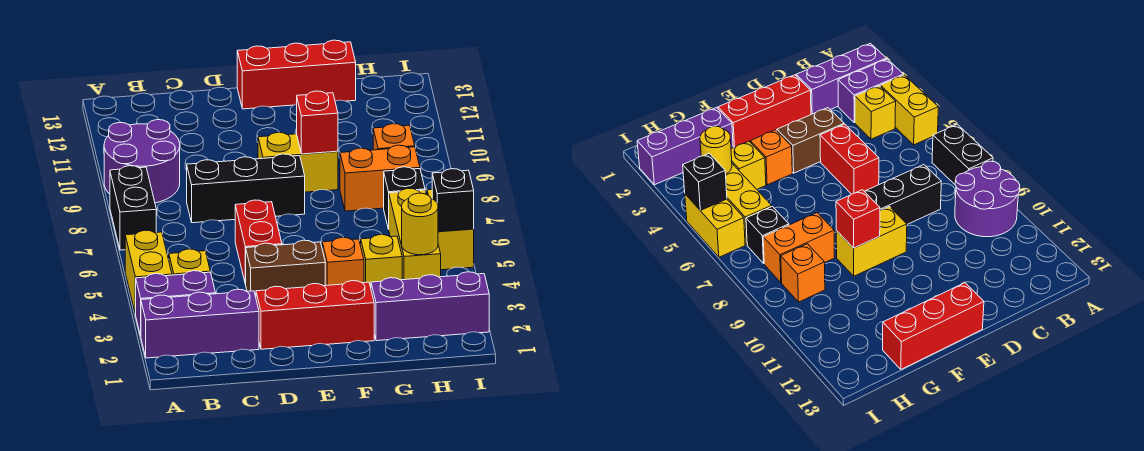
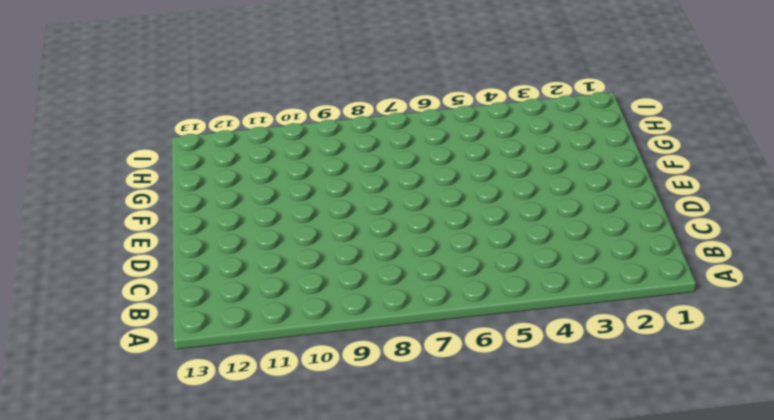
none -> purple 1x3 brick [141,289,259,358]
none -> purple 1x2 brick [136,271,216,336]
none -> yellow 1x2 brick [125,230,172,315]

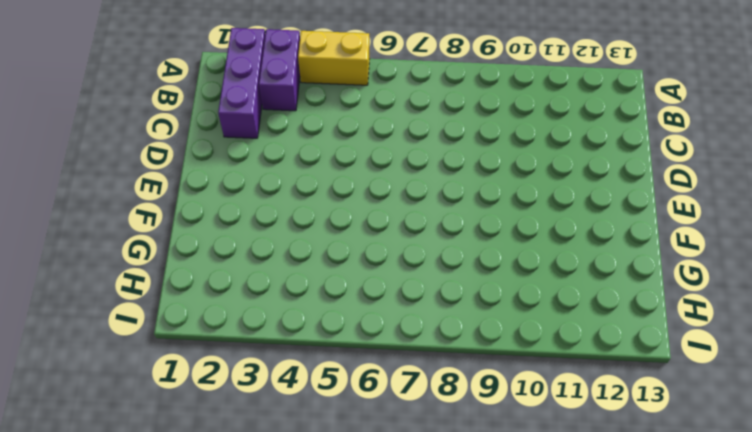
none -> black 1x2 brick [110,166,156,250]
none -> purple 2x2 round brick [104,120,180,203]
none -> yellow 1x1 brick [169,249,210,275]

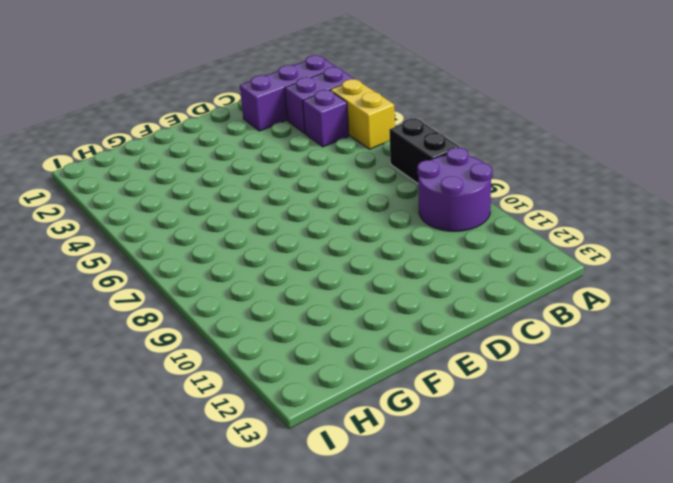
purple 1x1 brick [303,90,349,147] -> yellow 1x1 brick [169,249,210,275]
none -> black 1x3 brick [187,154,305,223]
none -> red 1x3 brick [256,281,374,349]
none -> brown 1x2 brick [246,240,325,297]

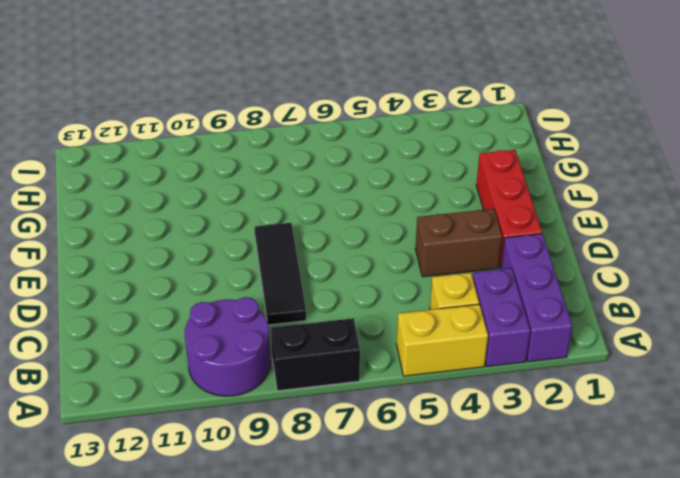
black 1x3 tile [255,223,307,325] -> black 1x3 brick [187,154,305,223]
brown 1x2 brick [415,209,502,277] -> brown 1x2 brick turned to [246,240,325,297]
none -> red 1x2 brick [235,200,282,284]
none -> yellow 1x2 brick [258,132,338,192]
none -> red 1x3 brick [237,40,356,109]

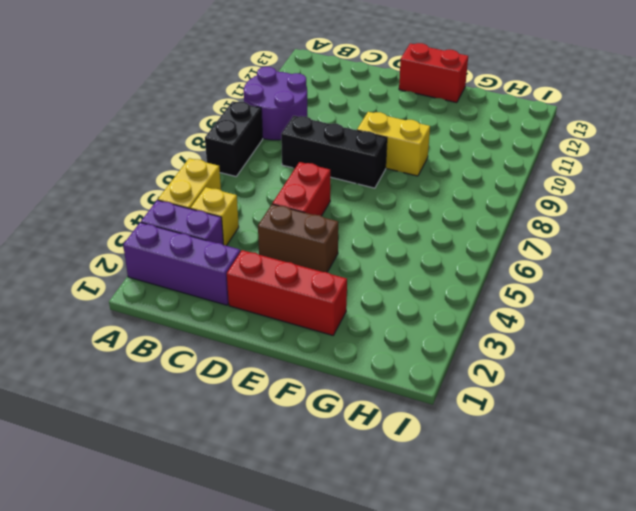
red 1x2 brick [399,43,468,103] -> red 1x3 brick [237,40,356,109]
none -> orange 1x1 brick [322,237,364,286]
none -> purple 1x3 brick [371,272,489,341]
none -> yellow 1x1 brick [361,235,402,287]

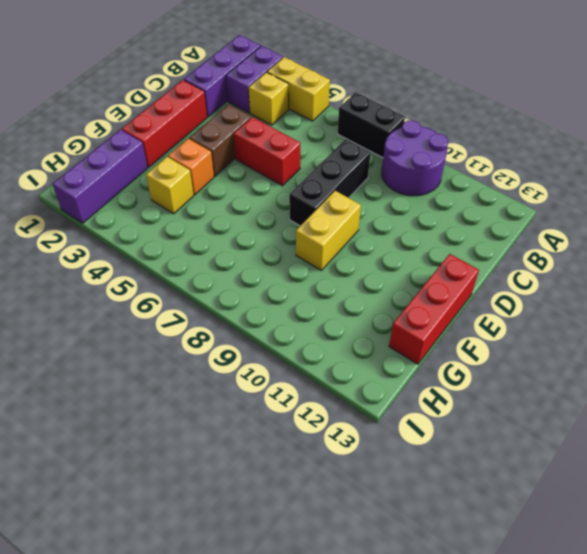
none -> orange 1x2 brick [340,145,420,211]
none -> yellow 1x3 brick [389,189,441,280]
none -> black 1x1 brick [384,167,425,229]

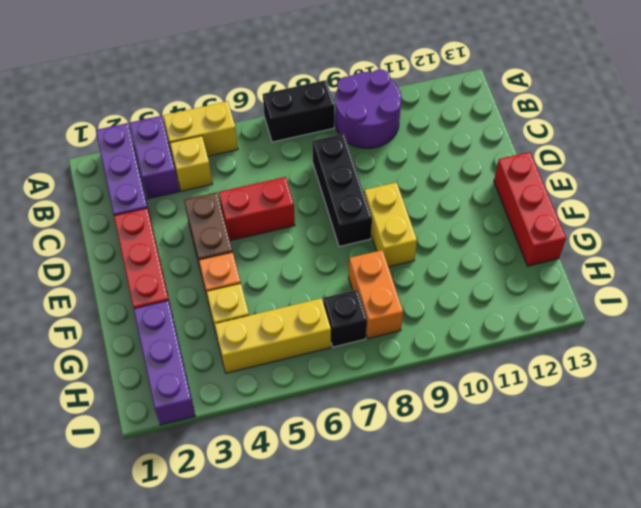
none -> orange 1x1 brick [373,124,415,150]
none -> yellow 1x2 brick [427,190,474,270]
none -> red 1x1 brick [297,91,338,154]

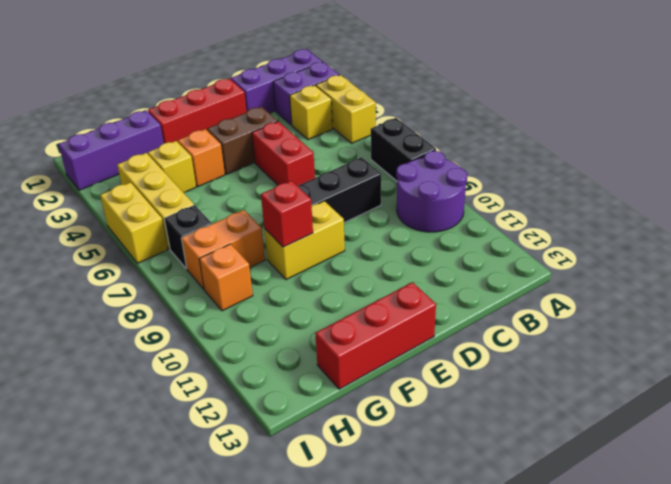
none -> yellow 1x1 round brick [402,193,438,255]
none -> black 1x1 brick [432,169,474,232]

